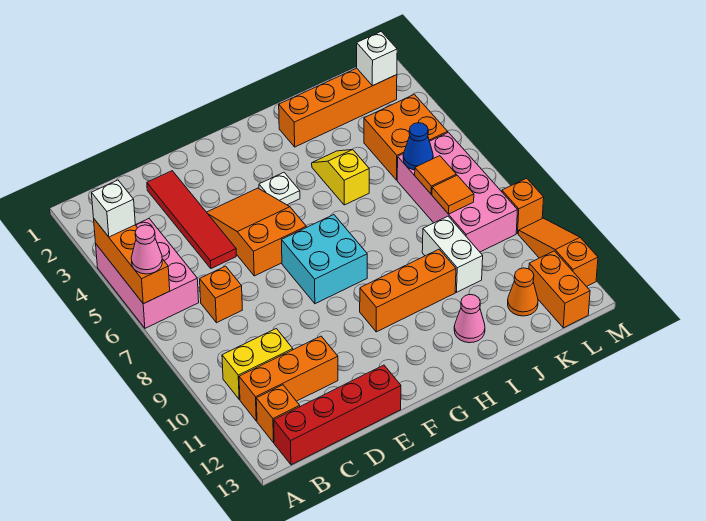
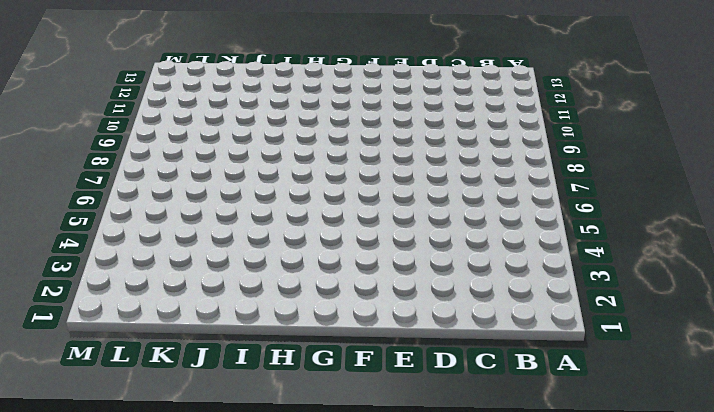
none -> pink 2x3 brick [96,219,199,328]
none -> yellow 1x2 brick [222,329,293,399]
none -> orange 1x3 brick [239,336,338,421]

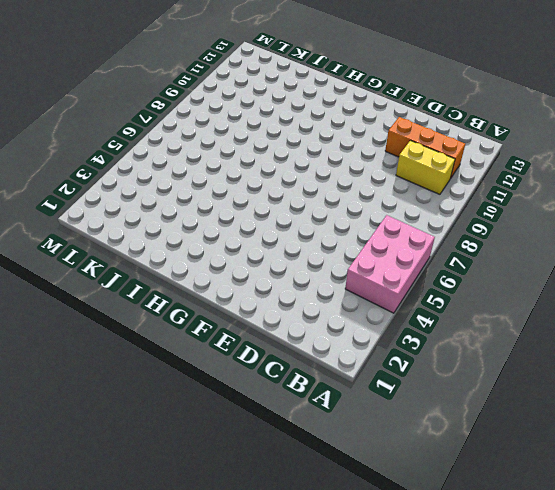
none -> orange 1x1 brick [256,385,300,443]
none -> red 1x4 brick [274,365,401,465]
none -> orange 1x1 brick [200,266,242,323]

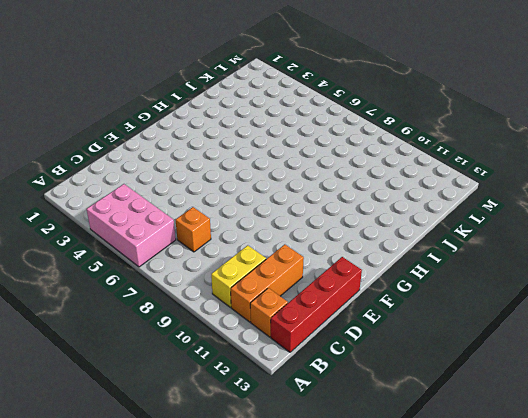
none -> red 1x4 tile [147,171,236,268]
none -> orange 2x3 slope [207,188,306,276]
none -> cyan 2x2 brick [282,215,367,304]

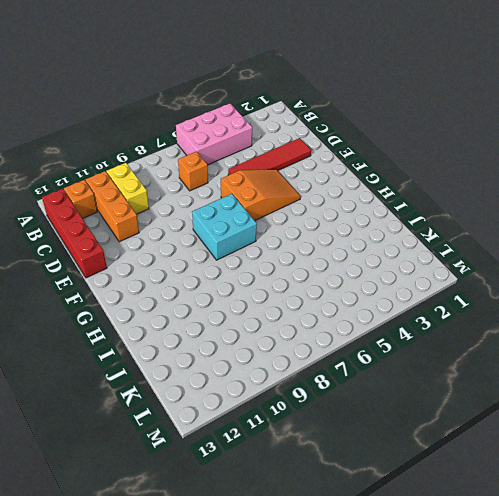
none -> white 1x1 plate [259,172,300,205]
none -> orange 1x3 brick [360,249,456,332]
none -> orange 1x4 brick [279,68,397,147]

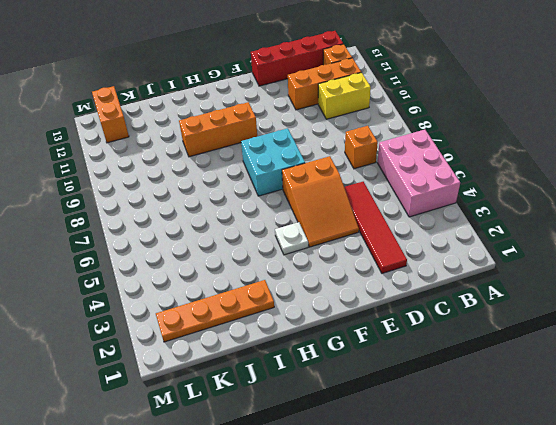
orange 1x4 plate [156,280,274,342] -> orange 1x4 brick [279,68,397,147]
none -> yellow 1x2 slope [312,150,369,205]
none -> pink 1x1 cone [454,295,485,343]
none -> white 1x2 brick [422,216,483,292]

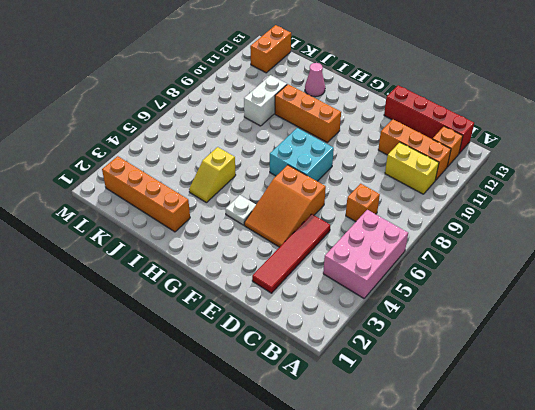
none -> orange 2x2 brick [364,94,448,180]
none -> pink 2x4 brick [397,132,518,252]
none -> orange 1x1 cone [508,268,538,316]

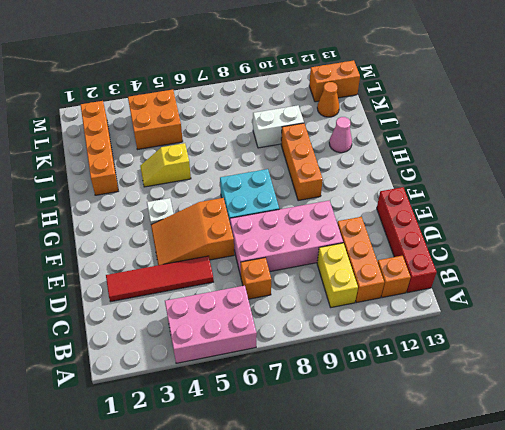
pink 2x4 brick [230,200,343,276] -> pink 2x4 brick moved to [397,132,518,252]
none -> orange 1x1 brick [502,178,544,233]
none -> orange 1x3 slope [518,218,598,287]
none -> orange 1x3 brick [94,219,170,304]

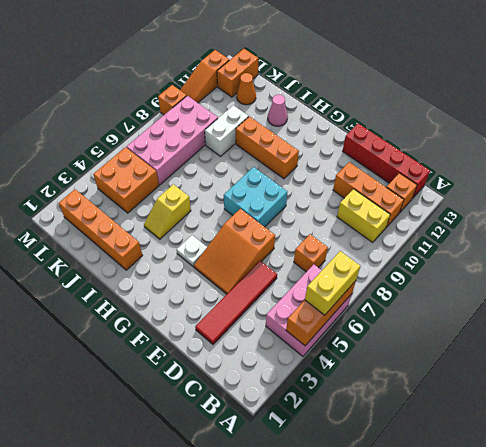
yellow 1x2 brick [305,251,360,315] -> pink 1x1 cone [131,225,162,274]
none -> blue 1x1 cone [403,123,433,170]
none -> orange 1x1 tile [415,156,456,194]
none -> orange 1x1 tile [432,175,474,214]

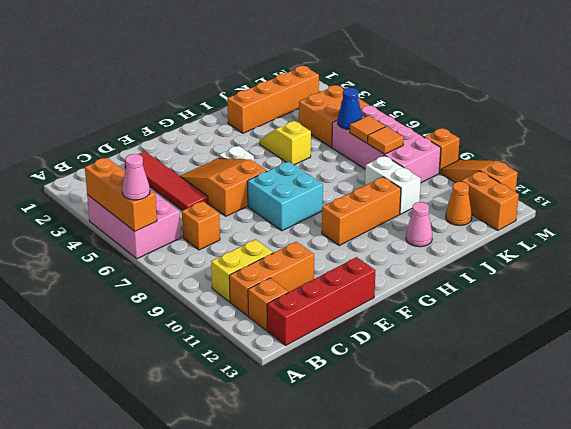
none -> white 1x1 brick [357,32,397,86]
none -> white 1x1 brick [92,180,135,237]

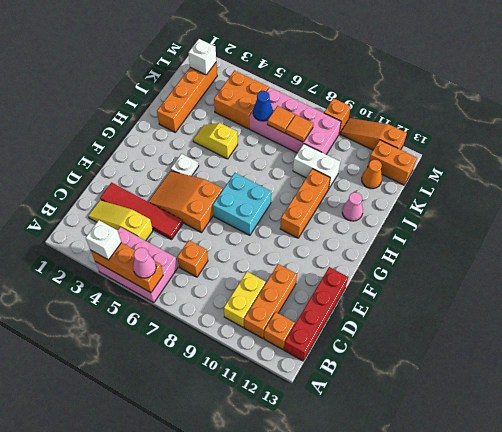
yellow 1x3 slope [88,200,153,241] -> none

